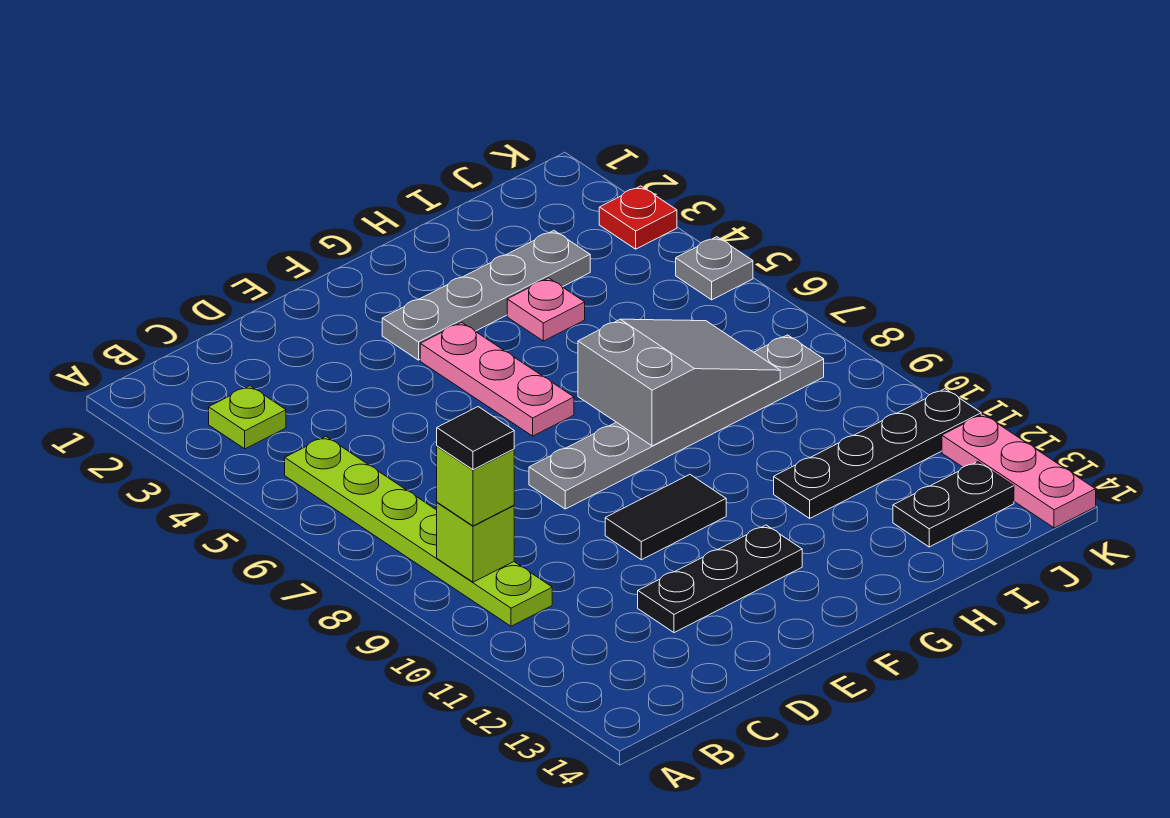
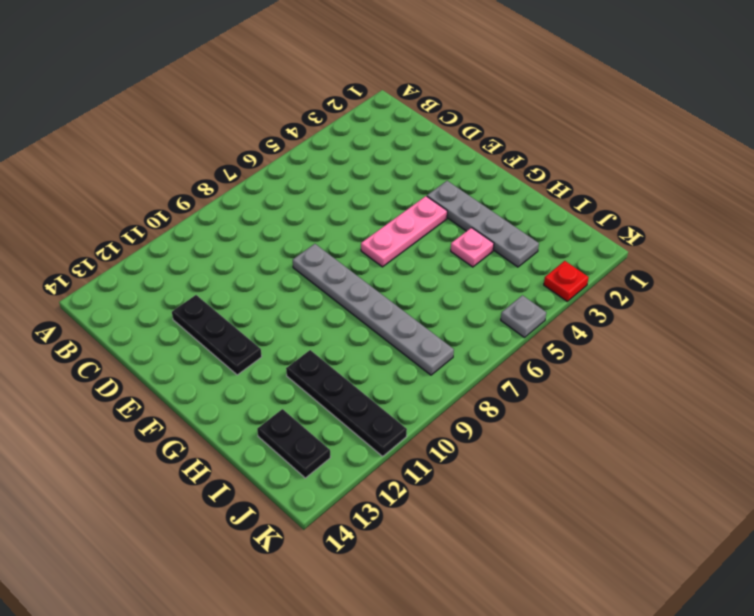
none -> lime 1x1 plate [209,386,286,449]
none -> lime 1x6 plate [285,437,552,626]
none -> black 1x2 tile [605,474,726,560]

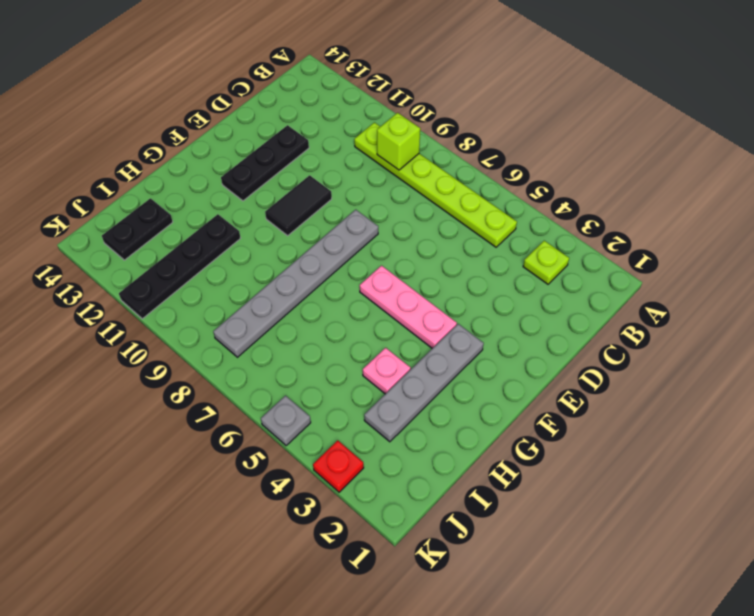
none -> pink 1x3 plate [942,414,1096,528]
none -> grey 2x3 slope [578,319,780,446]
none -> lime 1x1 brick [437,446,514,526]

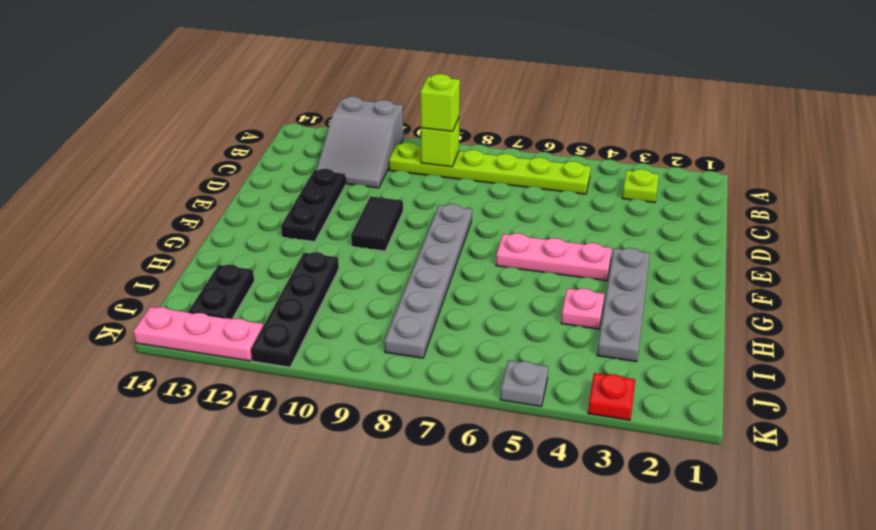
grey 2x3 slope [316,97,403,188] -> grey 2x3 slope moved to [578,319,780,446]
none -> black 1x1 tile [437,407,514,470]

